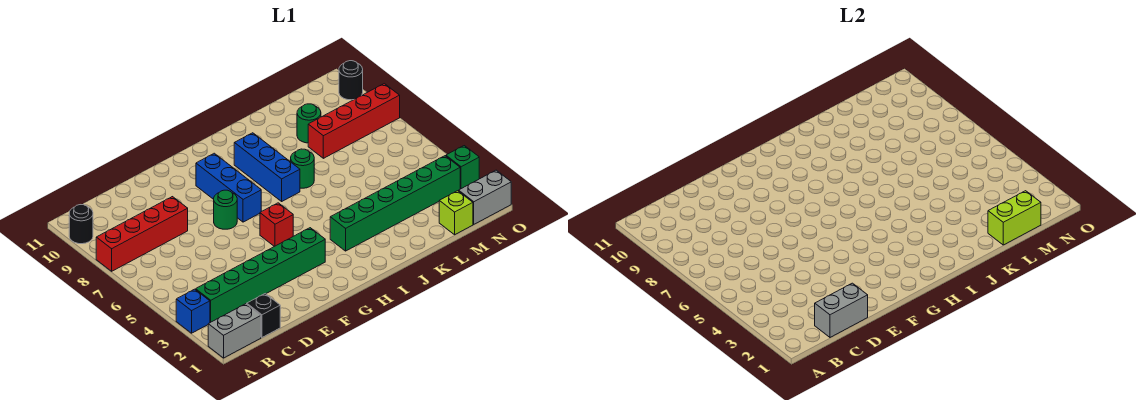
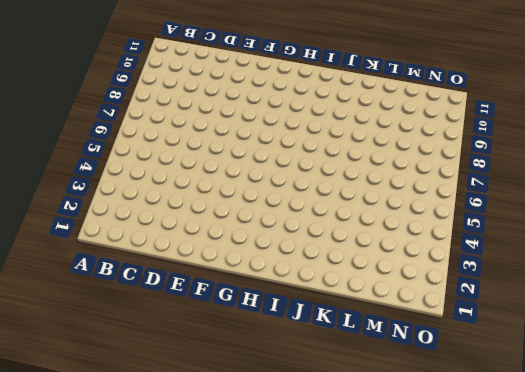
none -> grey 1x2 brick [208,304,261,358]
none -> blue 1x1 brick [176,289,210,333]
none -> red 1x4 brick [96,197,188,271]

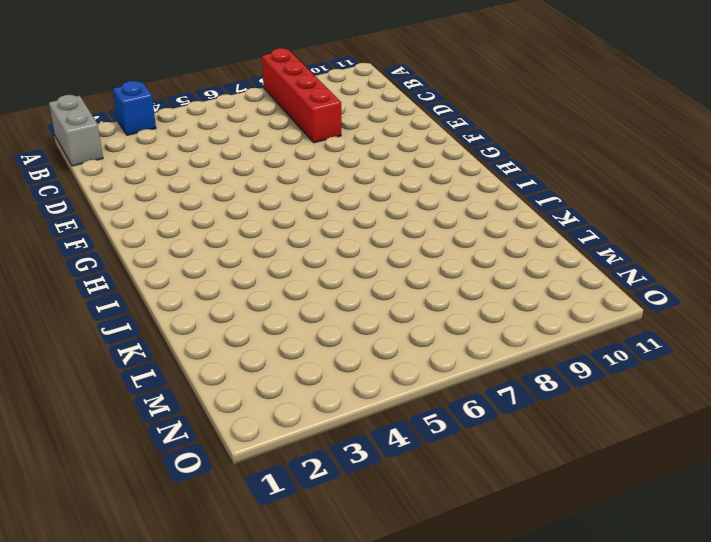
none -> black 1x1 round brick [69,205,93,244]
none -> green 1x6 brick [196,228,325,323]
none -> black 1x1 brick [247,294,280,337]

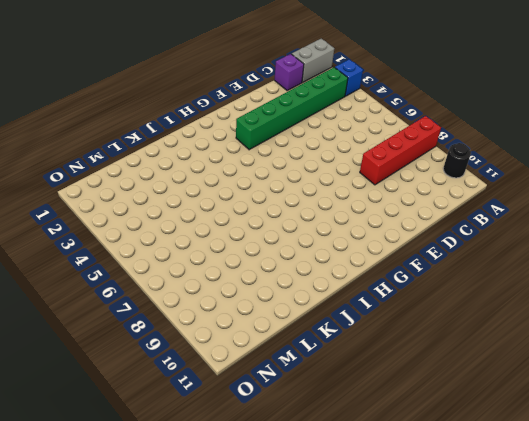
purple 1x1 brick [274,54,304,90] -> black 1x1 brick [247,294,280,337]
none -> green 1x1 round brick [214,190,237,229]
none -> red 1x1 brick [260,203,293,247]
none -> blue 1x3 brick [196,153,261,222]

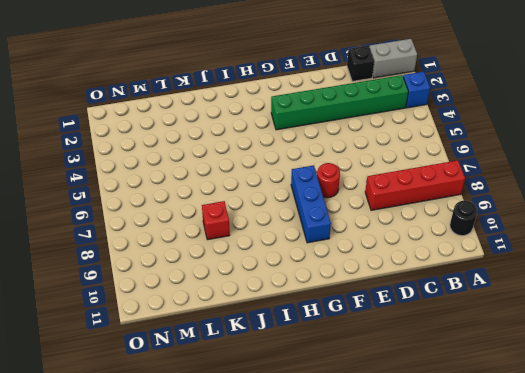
red 1x1 round brick [317,163,340,198] -> green 1x1 round brick [214,190,237,229]
red 1x1 brick [202,201,230,240] -> red 1x1 brick moved to [260,203,293,247]
none -> green 1x6 brick [330,156,460,251]
none -> blue 1x3 brick [234,133,300,201]
none -> green 1x1 round brick [291,149,314,188]

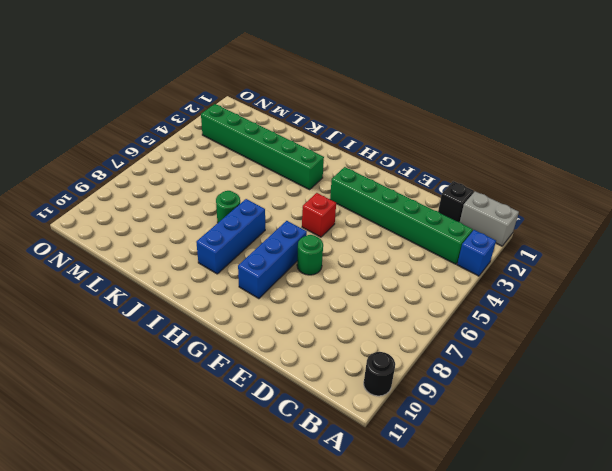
none -> red 1x4 brick [96,197,188,271]
none -> red 1x4 brick [308,84,400,158]
none -> green 1x1 round brick [297,104,321,143]

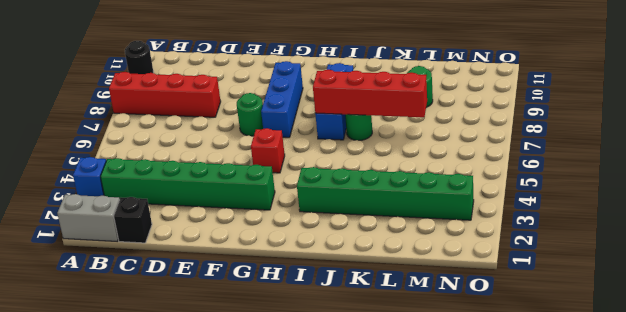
red 1x4 brick [313,70,427,117] -> red 1x4 brick moved to [308,84,400,158]
none -> lime 1x1 brick [439,191,473,235]
none -> grey 1x2 brick [459,170,511,224]
none -> green 1x1 brick [446,146,479,189]

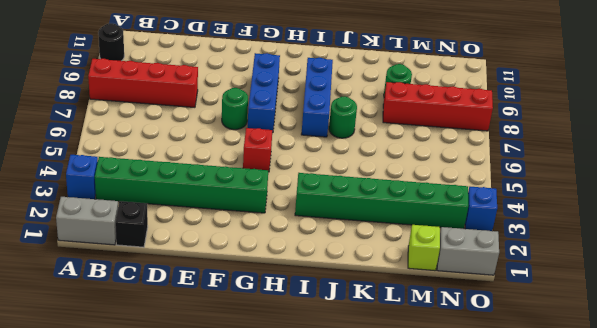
blue 1x1 brick [465,187,497,231] -> green 1x1 brick [446,146,479,189]
none -> black 1x1 round brick [339,61,363,100]
none -> grey 1x2 brick [815,283,868,337]
none -> lime 1x2 brick [988,191,1041,245]

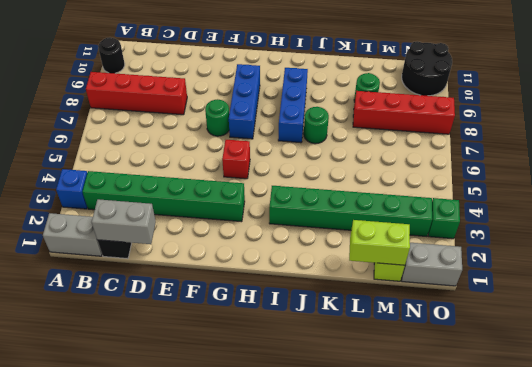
black 2x2 round brick [402,41,452,96] -> black 1x1 round brick [339,61,363,100]

